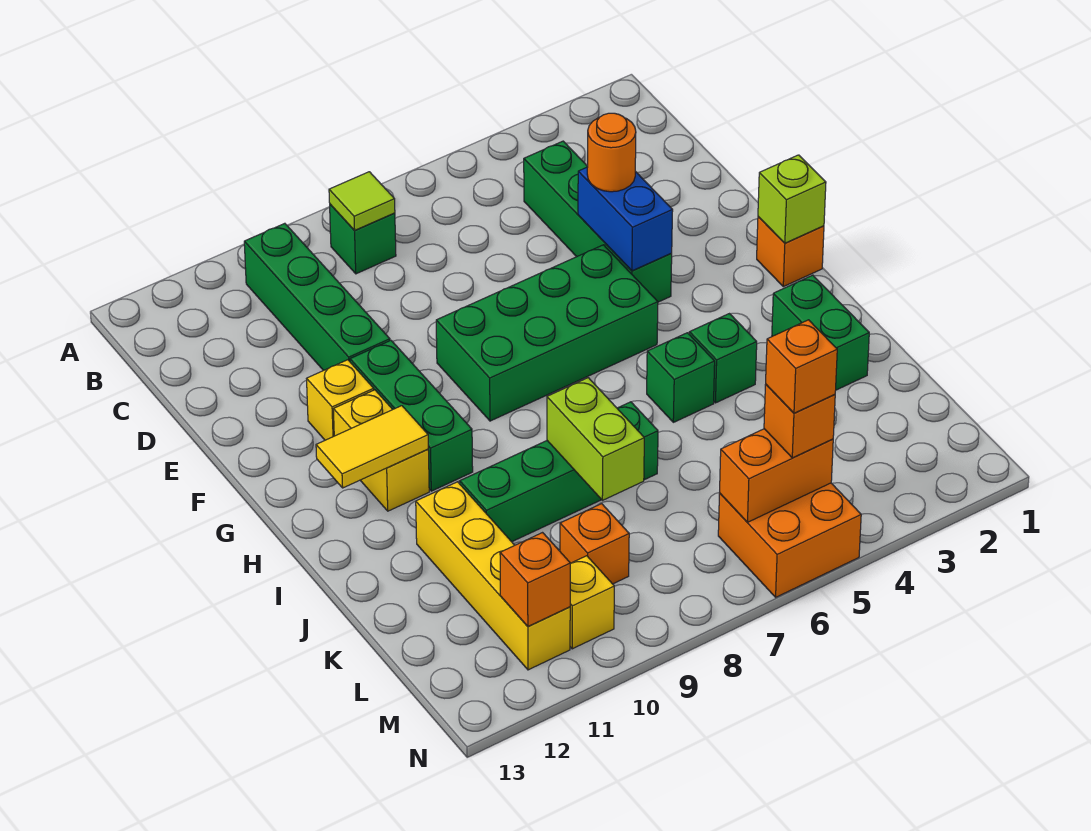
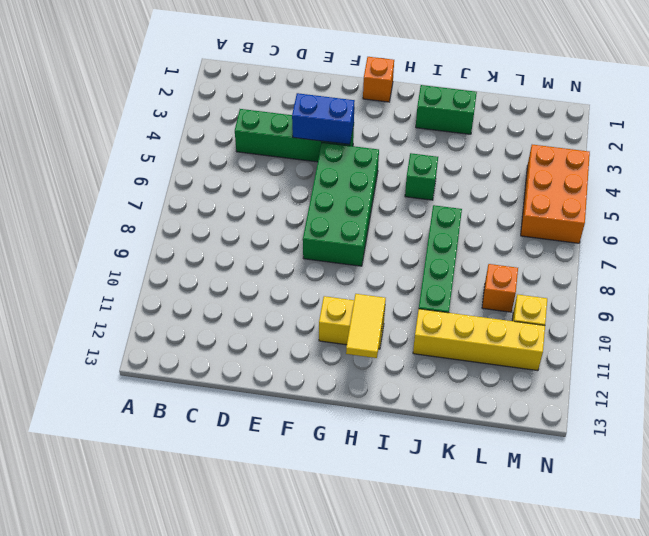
orange 2x3 brick [521,145,590,243] -> orange 2x2 brick [718,483,861,597]
none -> green 1x1 brick [330,204,396,274]
none -> green 1x4 brick [244,223,390,371]
none -> green 1x3 brick [350,340,473,491]

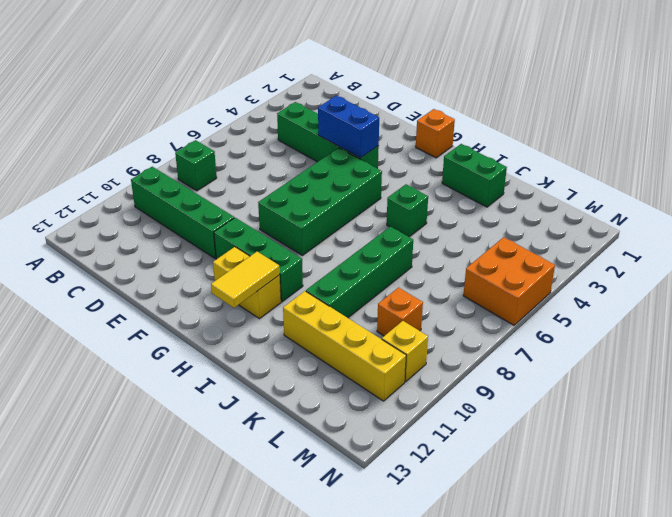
none -> yellow 1x1 brick [307,360,374,440]
none -> green 1x1 brick [689,314,757,403]
none -> lime 1x1 tile [329,172,395,230]

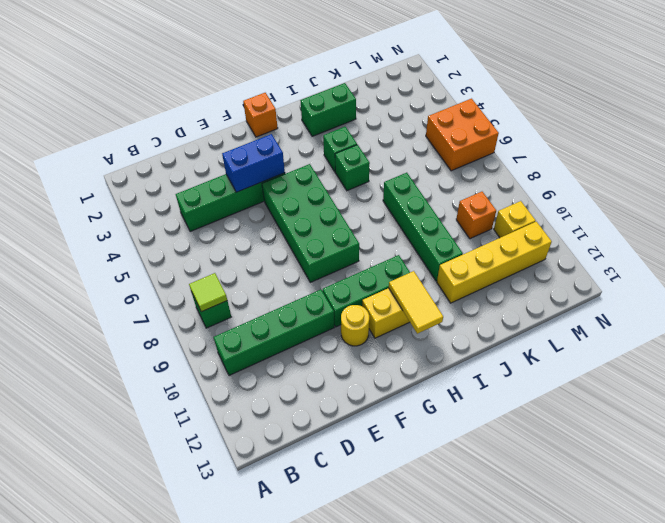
yellow 1x1 round brick [341,305,369,346] -> yellow 1x1 brick [307,360,374,440]
none -> lime 1x1 brick [758,155,826,243]
none -> lime 1x2 brick [547,378,644,500]
none -> orange 1x2 brick [720,429,833,522]

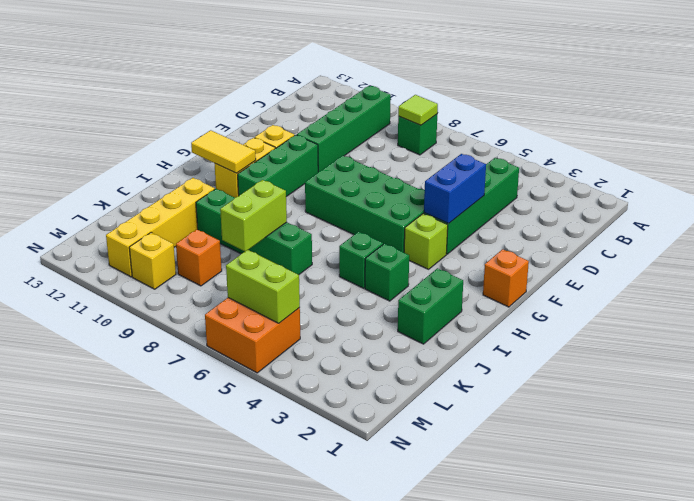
lime 1x1 brick [404,214,448,269] -> lime 1x1 brick moved to [758,155,826,243]
lime 1x2 brick [226,250,300,323] -> orange 1x2 brick [720,429,833,522]
none -> orange 1x1 brick [500,533,570,627]
none -> orange 1x1 round brick [587,113,636,192]
none -> orange 1x1 brick [764,385,835,458]

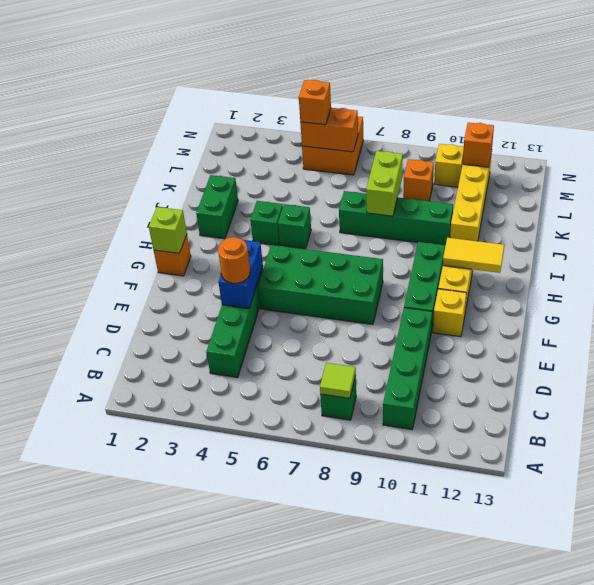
none -> orange 1x1 brick [766,320,837,413]

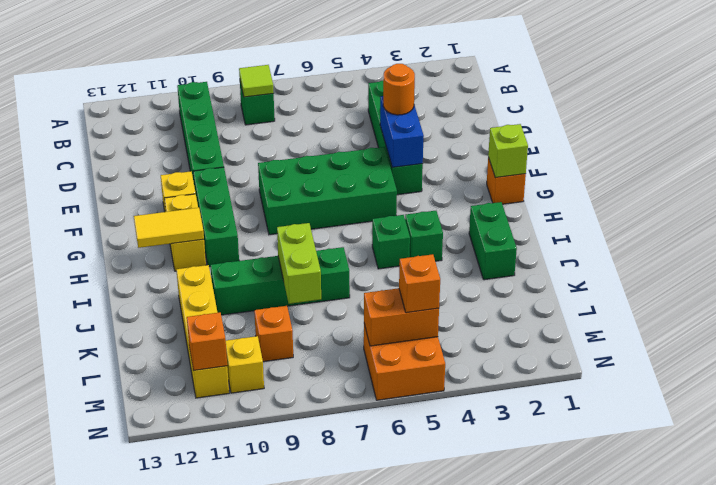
none -> orange 1x1 brick [766,320,837,413]

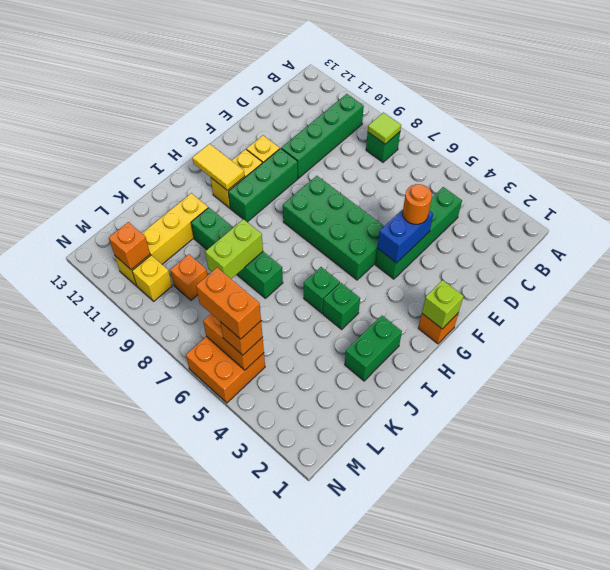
orange 1x2 brick [196,268,261,339] -> orange 1x1 brick [766,320,837,413]

